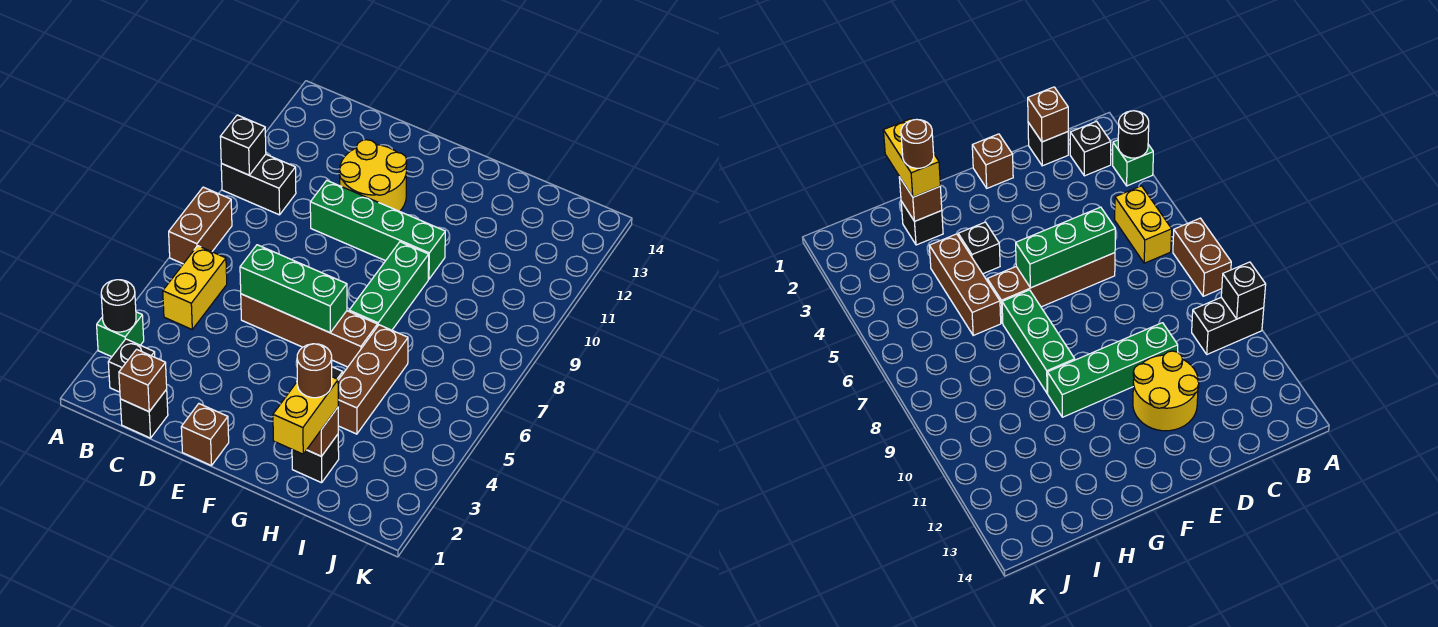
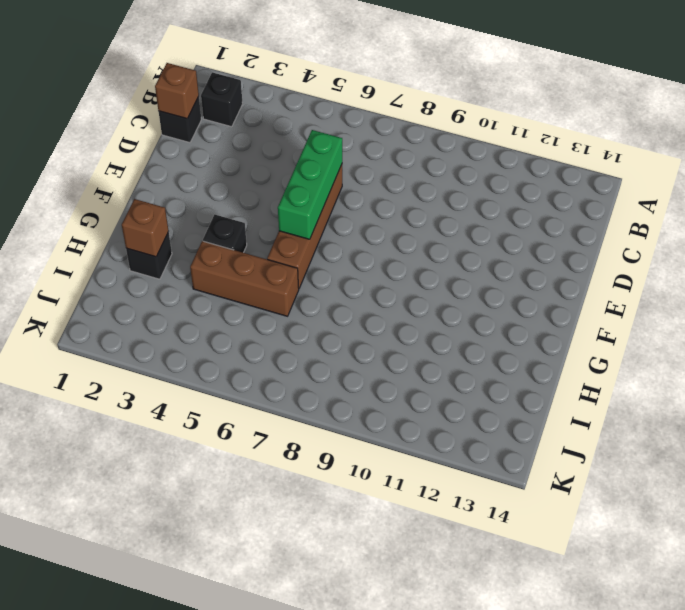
none -> green 1x1 brick [97,312,144,357]
none -> brown 1x2 brick [169,187,232,264]
none -> black 1x2 brick [221,154,296,215]

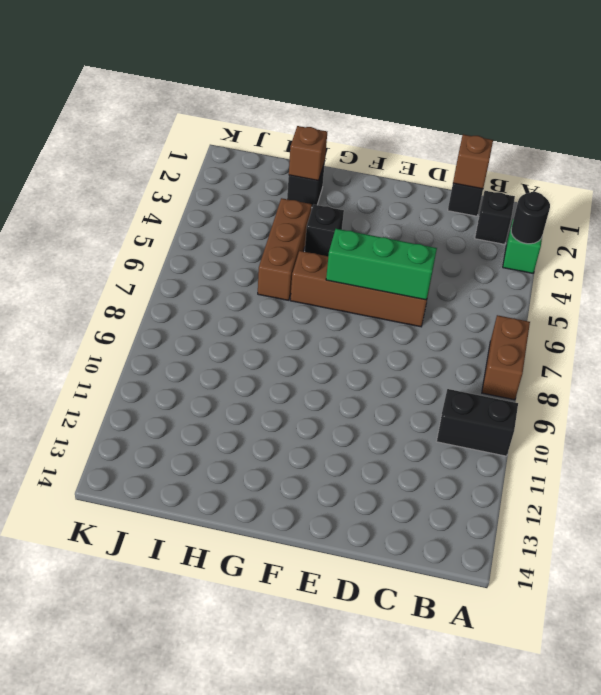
none -> yellow 1x2 brick [163,246,227,329]
none -> green 1x4 brick [310,181,445,279]
none -> yellow 2x2 round brick [339,140,407,211]

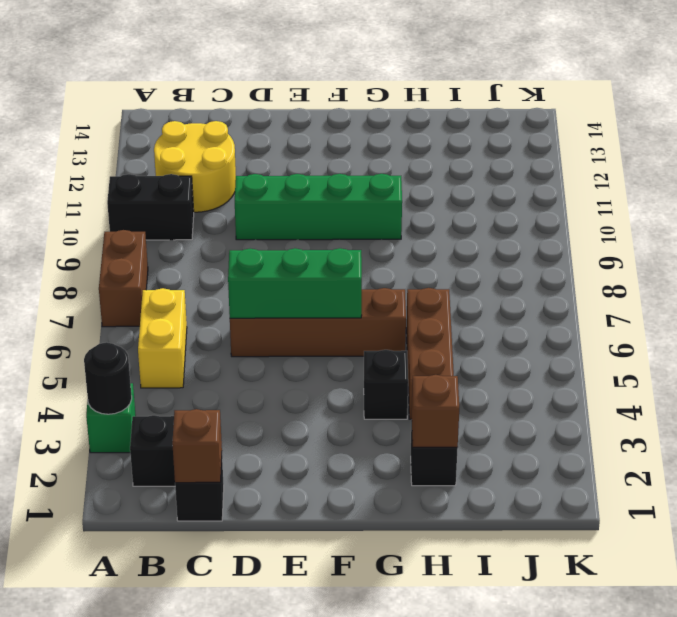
yellow 2x2 round brick [154,121,236,212] -> yellow 2x2 round brick moved to [339,140,407,211]
none -> brown 1x1 brick [181,404,229,466]
none -> green 1x3 brick [349,242,429,330]
none -> black 1x1 brick [220,115,266,175]

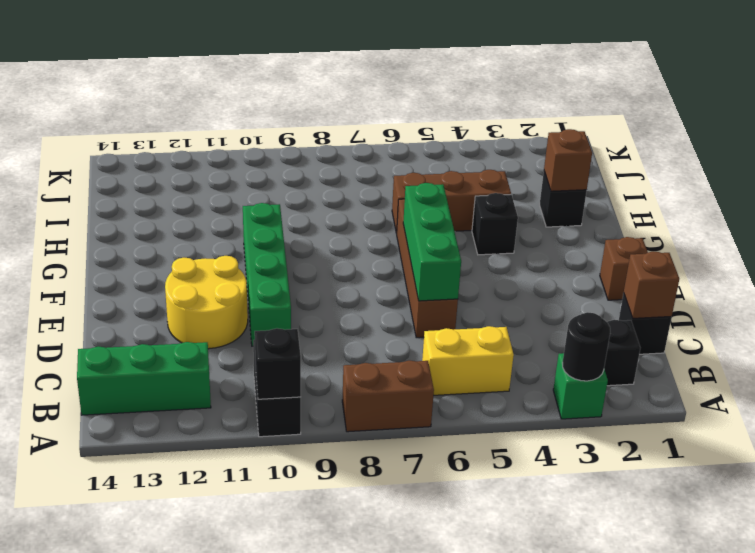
green 1x3 brick [77,342,211,415] -> green 1x3 brick moved to [349,242,429,330]
none -> yellow 1x2 brick [273,377,338,454]
none -> brown 1x1 round brick [297,344,332,398]

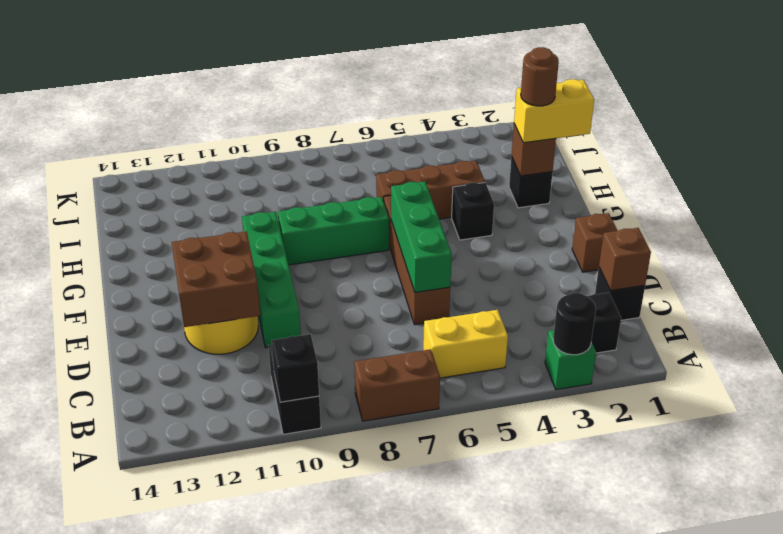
brown 2x2 brick [172,231,260,327] -> none

